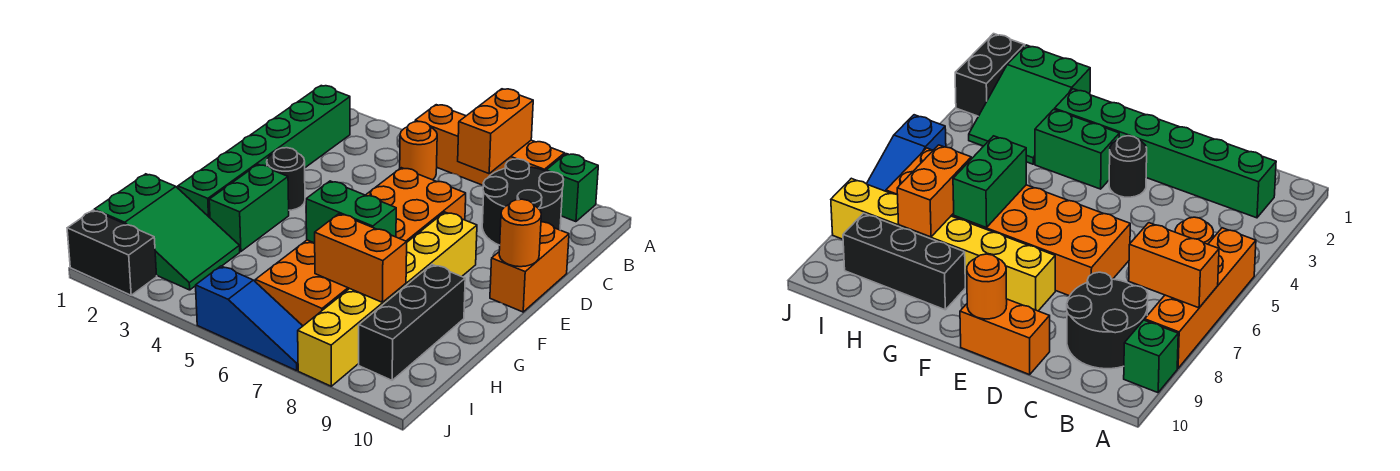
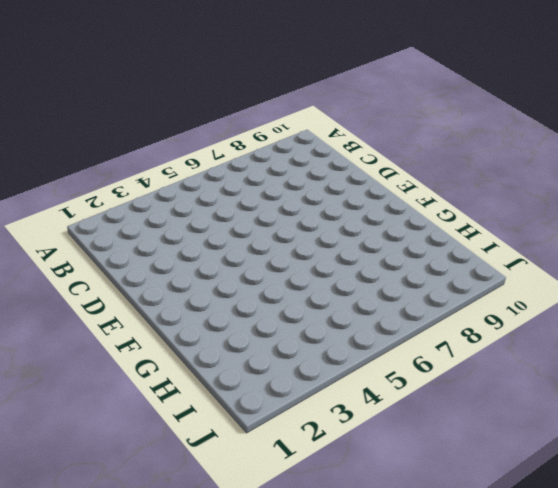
none -> orange 1x4 brick [415,105,565,185]
none -> green 1x1 brick [546,154,598,222]
none -> green 1x6 brick [178,86,350,218]

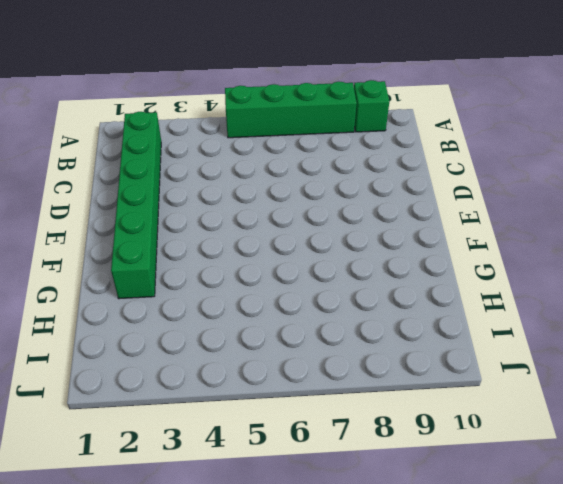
green 1x4 brick [225,82,357,138] -> orange 1x4 brick [415,105,565,185]
none -> orange 1x1 round brick [400,122,437,180]
none -> black 2x2 round brick [482,159,564,245]
none -> orange 2x6 brick [255,168,466,326]

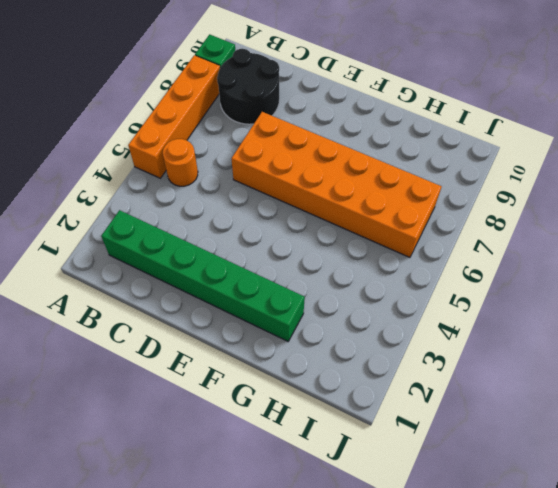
none -> orange 1x2 brick [490,222,569,312]
none -> black 1x1 round brick [267,148,305,210]
none -> yellow 1x6 brick [298,212,477,386]

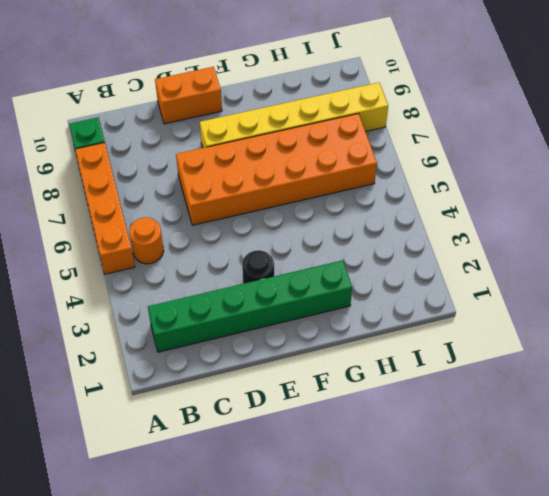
none -> black 2x2 round brick [482,159,564,245]
none -> green 1x2 brick [209,164,289,252]
none -> black 1x3 brick [359,265,465,380]

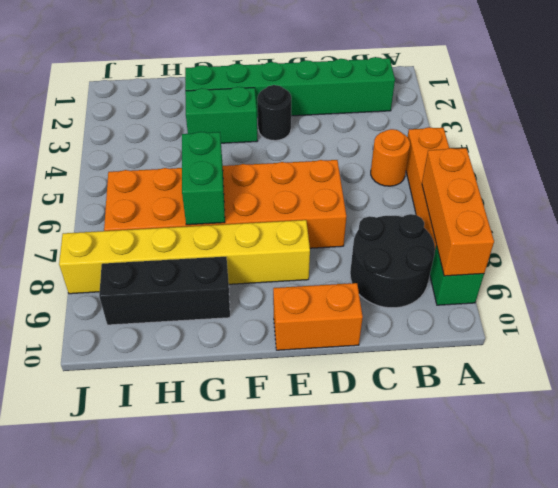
orange 1x3 brick [422,148,494,276] -> orange 1x2 brick [458,89,533,174]
none -> green 2x3 slope [94,174,240,290]
none -> black 1x2 brick [67,210,157,295]
none -> blue 1x3 slope [196,266,302,371]

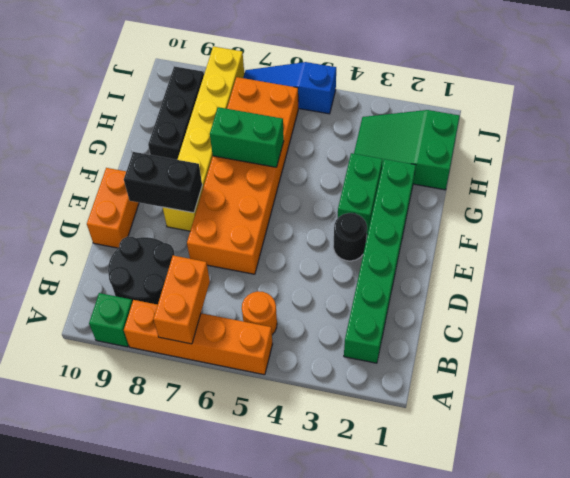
black 1x2 brick [124,152,202,213] -> black 1x2 brick moved to [67,210,157,295]
none -> orange 1x1 round brick [499,199,541,267]
none -> orange 1x2 brick [315,214,407,302]

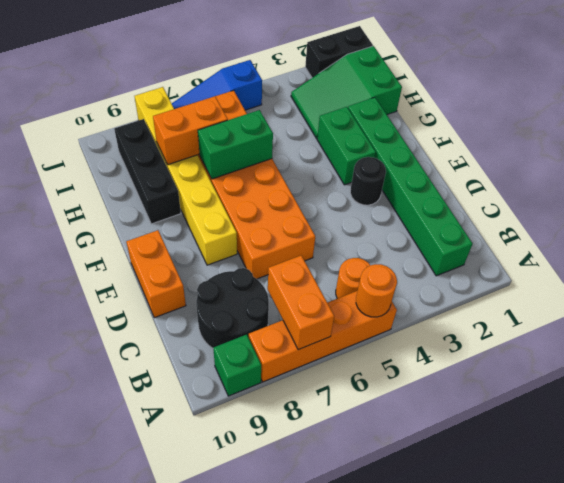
orange 1x1 round brick [356,264,397,317] -> orange 1x1 round brick moved to [499,199,541,267]

